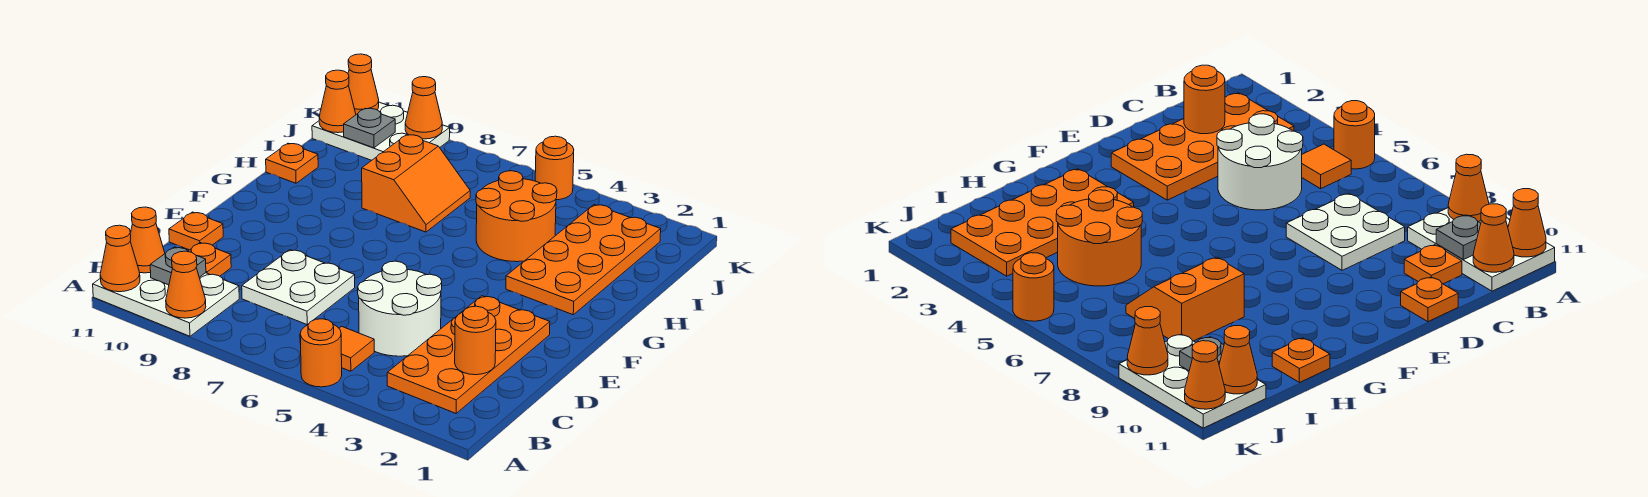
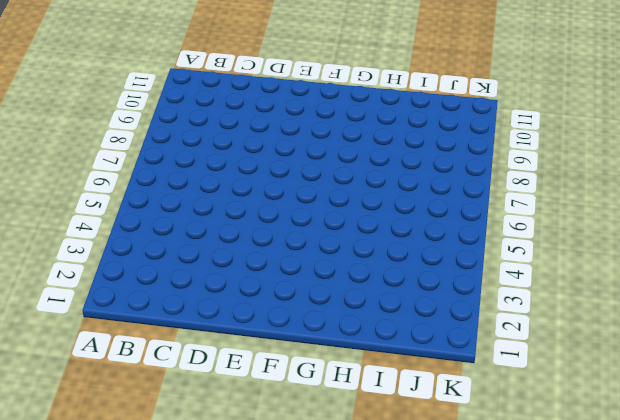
none -> orange 1x1 round brick [300,319,342,387]
none -> white 2x3 plate [93,272,239,336]
none -> orange 2x4 plate [387,296,550,413]

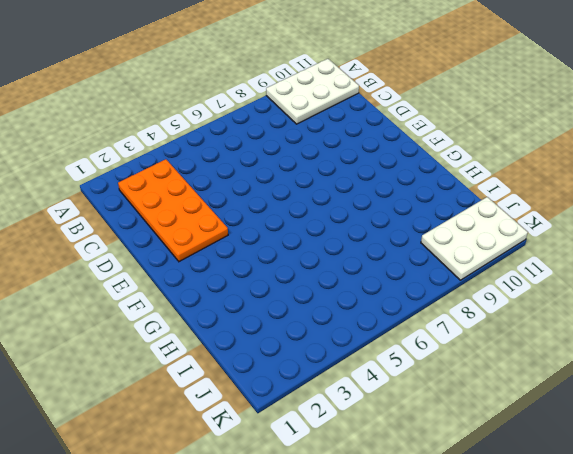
none -> orange 1x1 round brick [300,319,342,387]
none -> orange 1x1 tile [339,326,374,371]
none -> white 2x2 round brick [358,261,442,356]

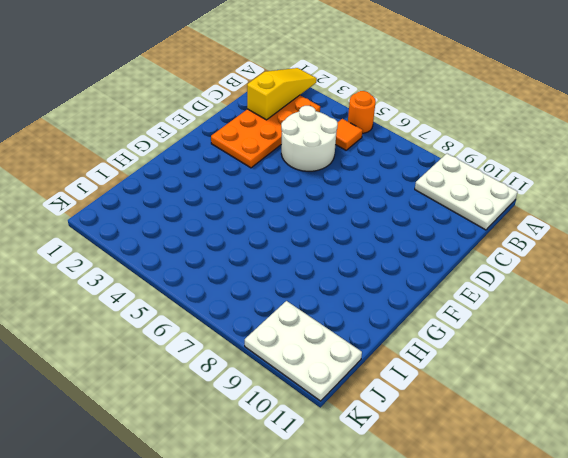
yellow 1x3 slope [247,68,317,120] -> orange 1x1 round brick [455,306,496,375]
none -> white 2x2 plate [242,250,355,324]
none -> orange 1x1 plate [189,243,231,276]
none -> orange 1x1 plate [169,212,223,250]

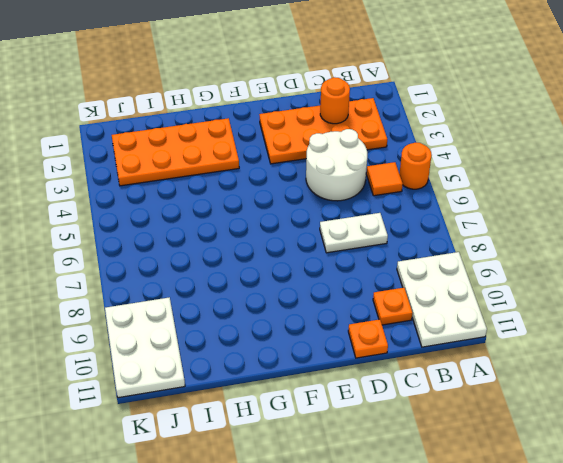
white 1x2 plate [320,213,388,253] -> white 2x2 plate [242,250,355,324]
none -> orange 2x2 round brick [476,171,557,262]
none -> orange 2x2 slope [362,135,470,232]
none -> orange 1x1 plate [266,143,318,183]

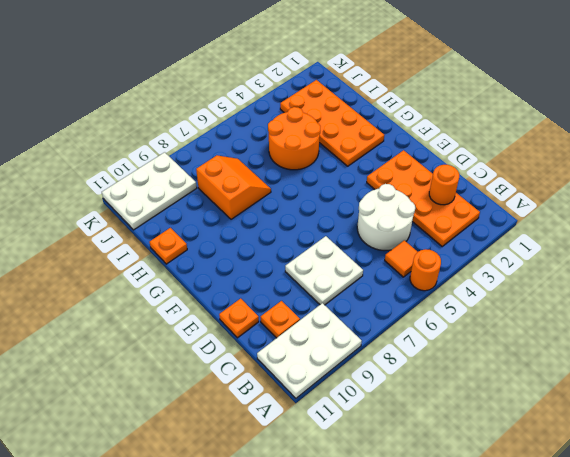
none -> orange 1x1 round brick [535,136,574,200]
none -> orange 1x1 cone [166,251,206,318]
none -> orange 1x1 cone [100,225,140,292]

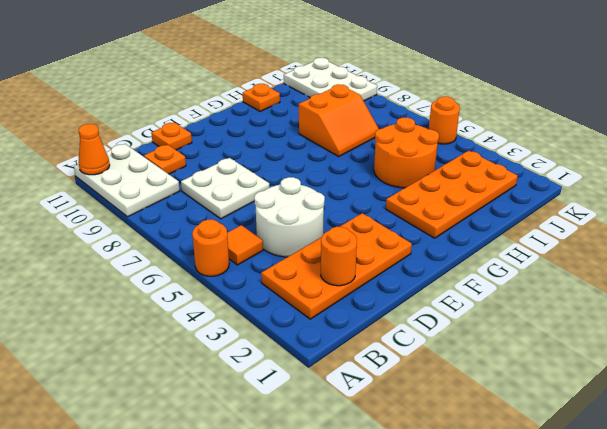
none -> orange 1x1 cone [166,251,206,318]
none -> grey 1x1 plate [150,247,206,285]
none -> orange 1x1 cone [130,207,165,273]

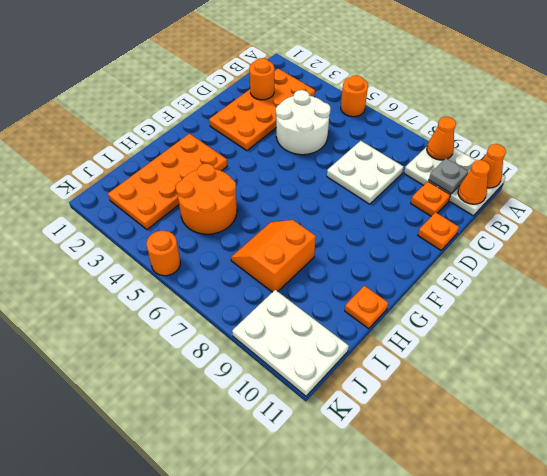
none -> orange 1x1 tile [339,326,374,371]
none -> grey 1x1 plate [344,108,395,148]
none -> orange 1x1 cone [319,70,356,133]

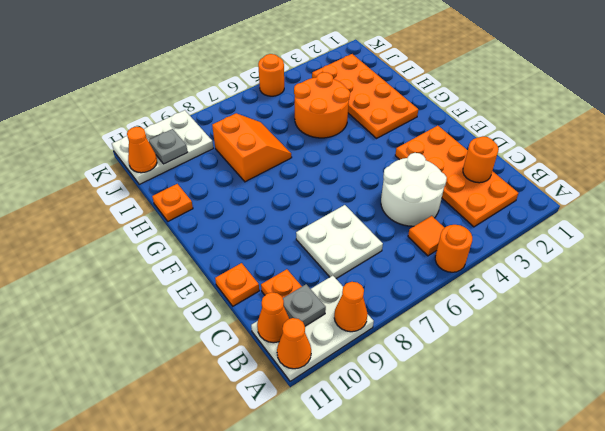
none -> orange 1x1 cone [405,77,442,139]
none -> orange 1x1 cone [348,54,379,114]

